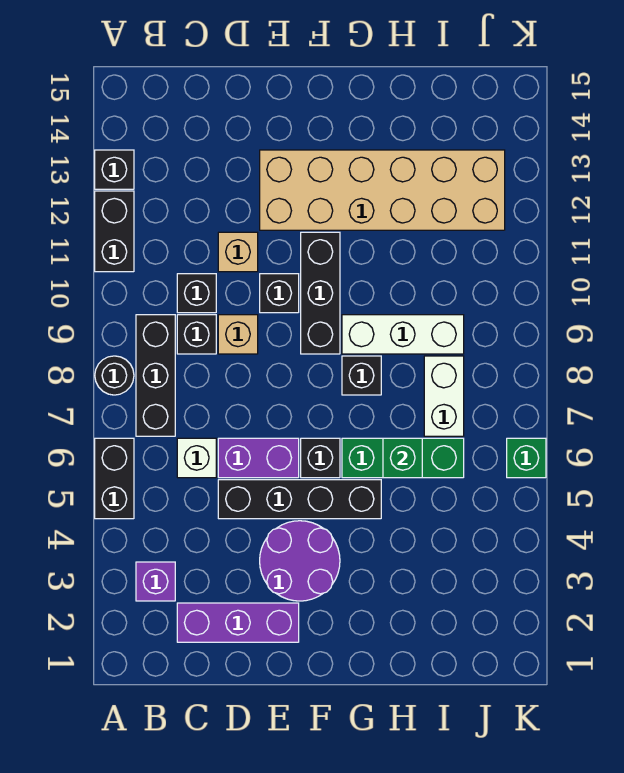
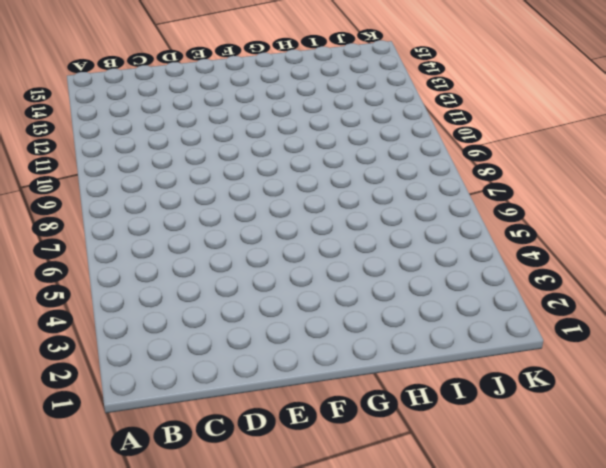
none -> black 1x2 brick [95,438,134,519]
none -> black 1x1 round brick [95,356,134,395]
none -> black 1x2 brick [95,191,134,272]

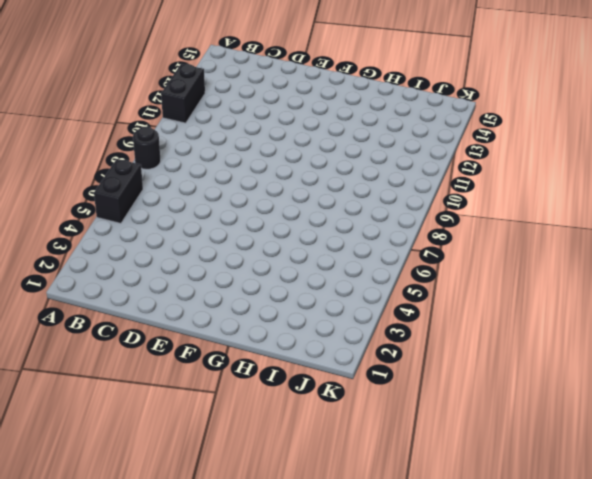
none -> black 1x1 brick [95,150,134,189]
none -> purple 1x1 brick [136,562,175,601]
none -> black 1x3 brick [136,315,175,436]

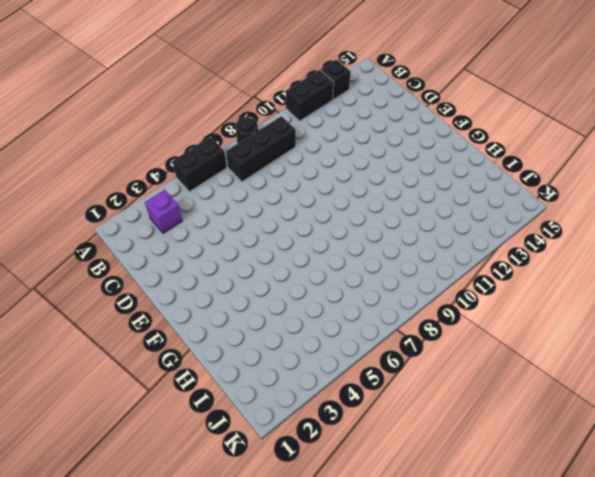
none -> purple 1x3 brick [177,603,299,642]
none -> white 1x1 brick [177,438,216,478]
none -> black 1x1 brick [177,315,216,354]

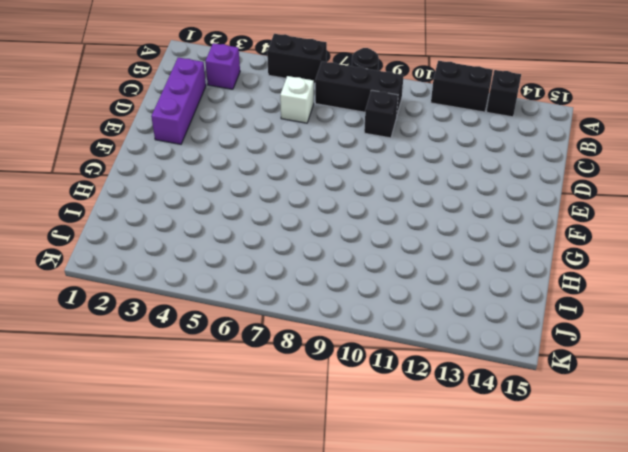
none -> black 1x1 brick [177,274,216,313]
none -> black 1x4 brick [218,480,381,519]
none -> purple 1x2 brick [218,438,299,478]

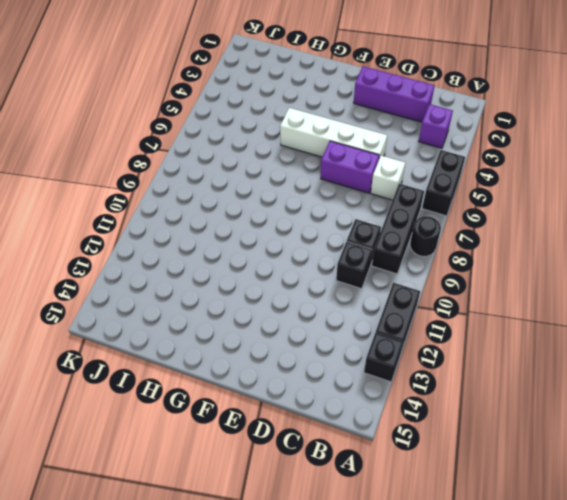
white 1x4 brick [280,108,387,158] -> black 1x4 brick [218,480,381,519]
none -> tan 1x1 brick [218,315,258,354]
none -> tan 1x1 brick [218,232,258,272]
none -> purple 2x2 round brick [260,521,340,601]

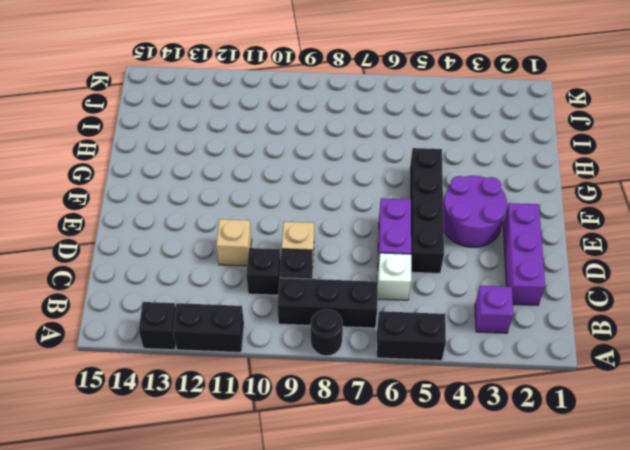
none -> black 1x1 brick [260,274,299,313]
none -> tan 2x6 brick [260,150,505,230]
none -> black 1x1 brick [301,438,340,478]

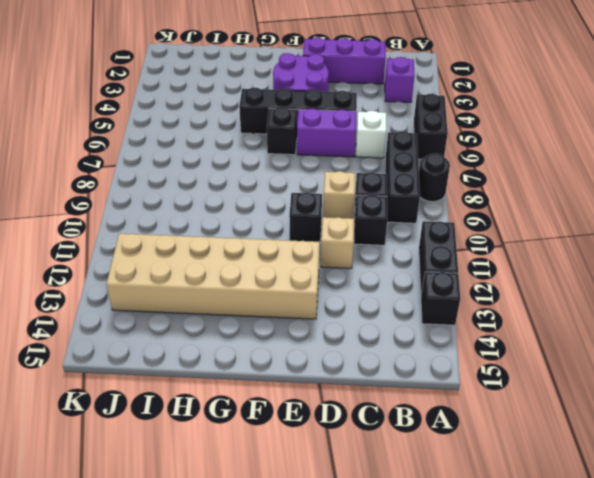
none -> black 1x3 brick [301,232,340,354]
none -> green 1x3 brick [342,438,464,478]
none -> black 1x1 brick [342,356,381,395]

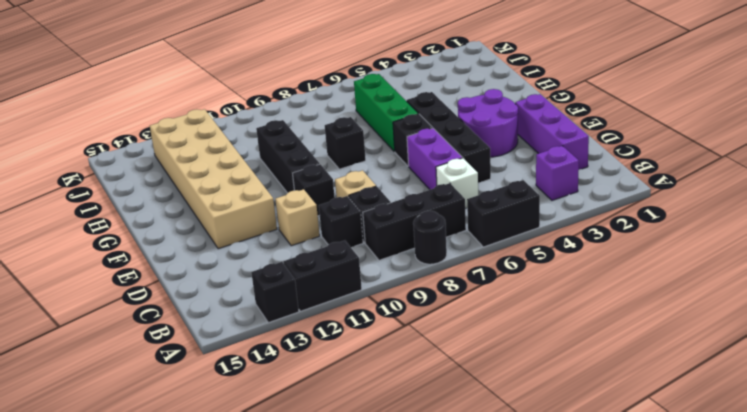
black 1x3 brick [256,120,320,193] -> black 1x3 brick turned to [301,232,340,354]
none -> white 1x3 brick [342,315,464,354]
none -> white 1x2 brick [424,356,464,436]
none -> green 1x1 brick [507,438,546,478]

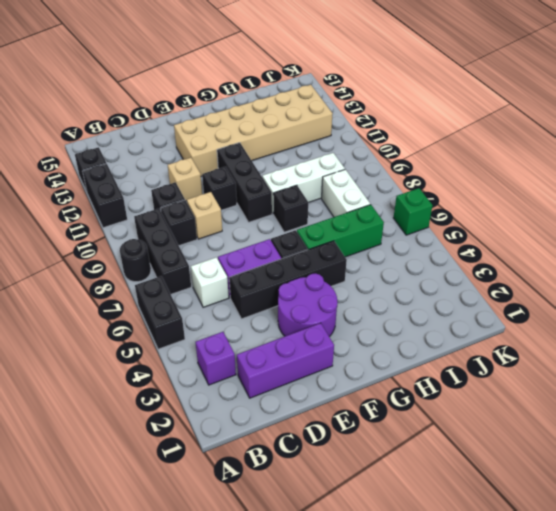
none -> green 1x1 brick [383,438,422,478]

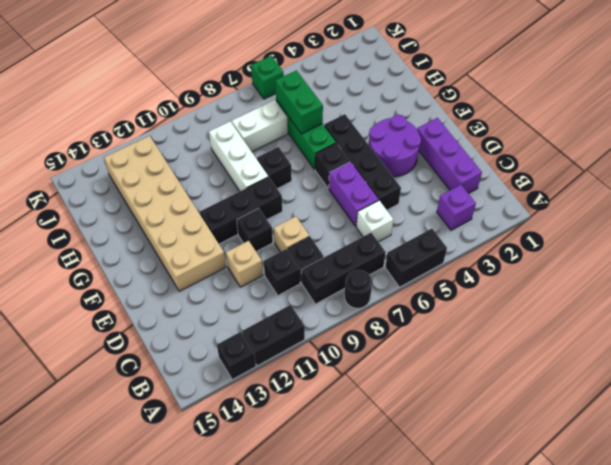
green 1x2 brick [275,70,323,134] -> green 1x1 brick [383,438,422,478]

